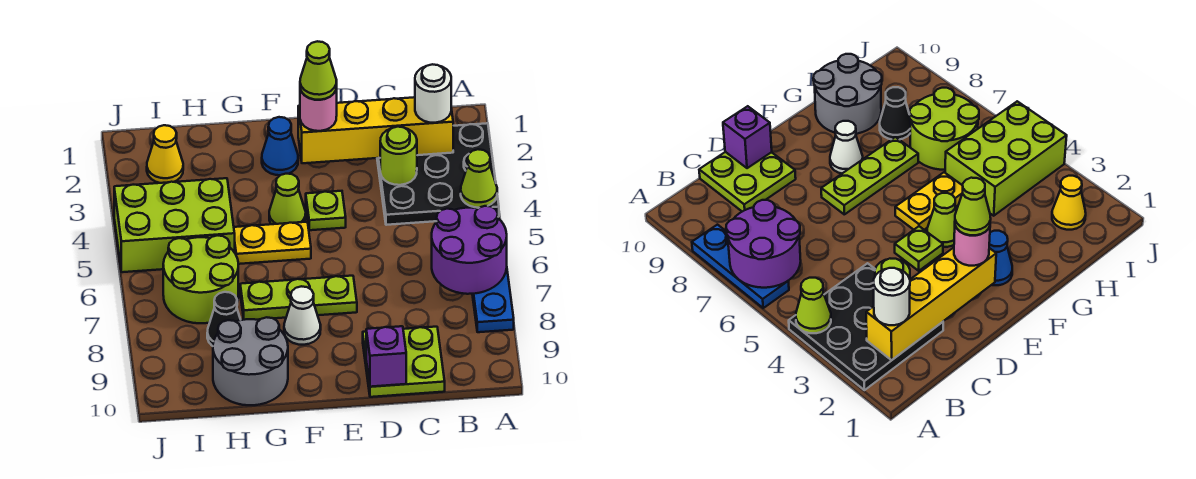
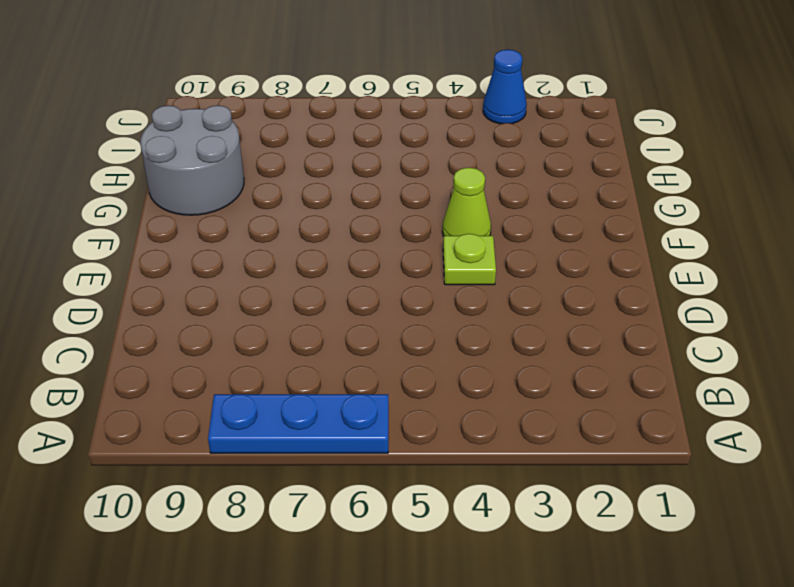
blue 1x1 cone [483,50,527,124] -> blue 1x1 cone moved to [262,117,298,175]
none -> black 3x3 plate [377,123,499,225]
none -> lime 2x2 plate [363,327,445,397]
none -> lime 1x3 plate [240,276,357,320]

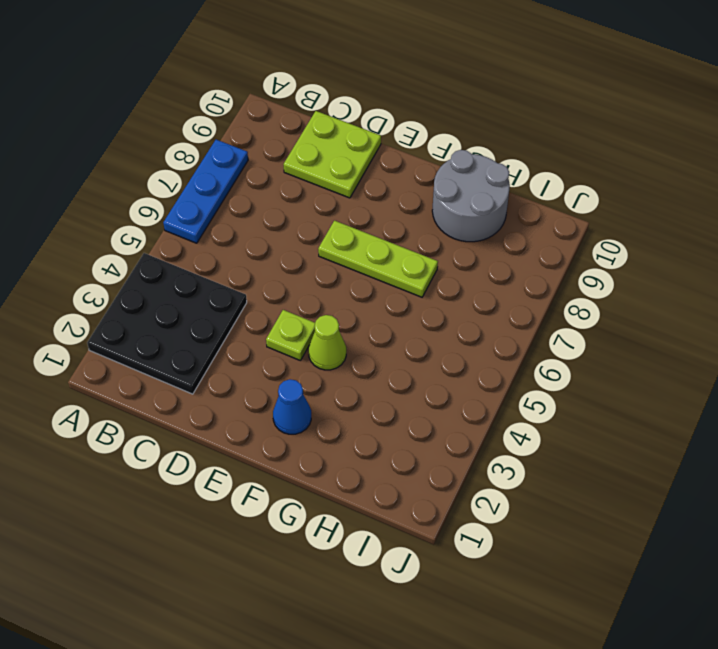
none -> yellow 1x2 plate [234,222,311,264]
none -> white 1x1 cone [284,286,321,345]
none -> lime 2x3 brick [114,178,235,272]

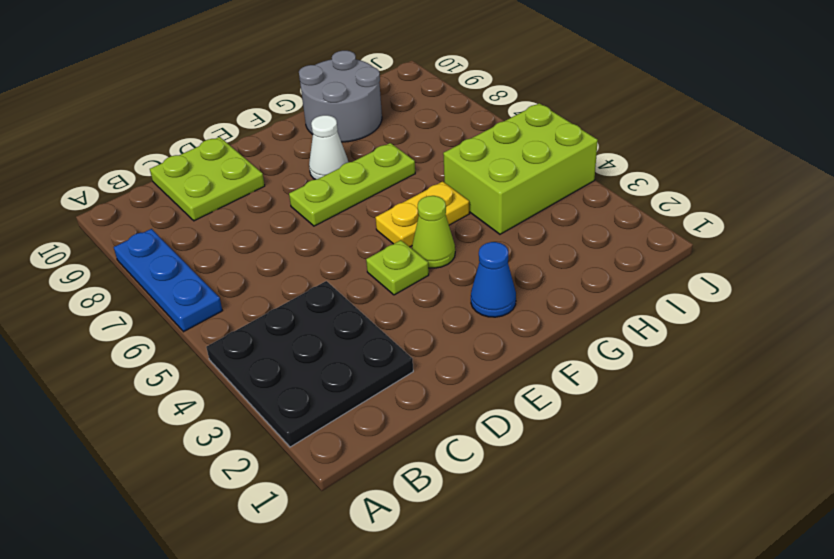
none -> lime 2x2 round brick [163,235,238,323]
none -> black 1x1 cone [207,292,241,346]
none -> yellow 1x1 cone [147,125,183,183]

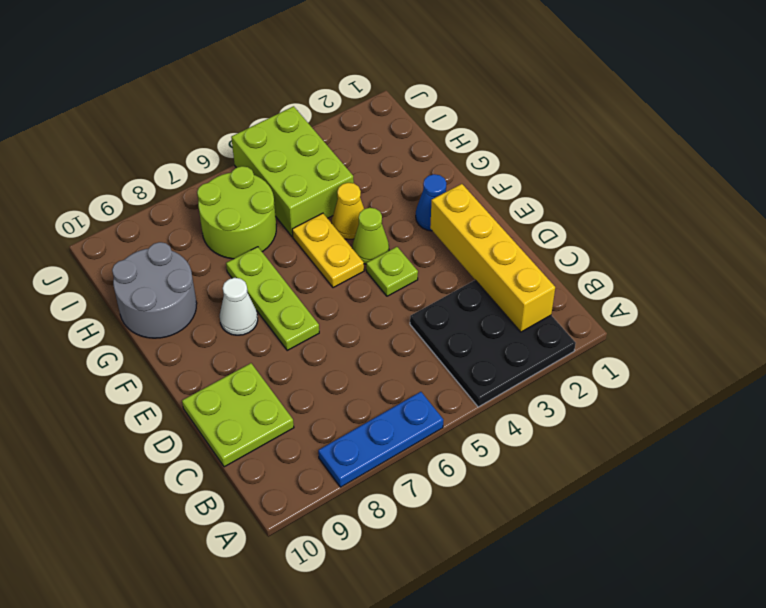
yellow 1x1 cone [332,183,364,239] -> yellow 1x1 cone moved to [147,125,183,183]
none -> black 1x1 cone [207,292,241,346]
none -> lime 1x1 cone [461,149,497,208]
none -> purple 2x2 round brick [432,206,507,294]

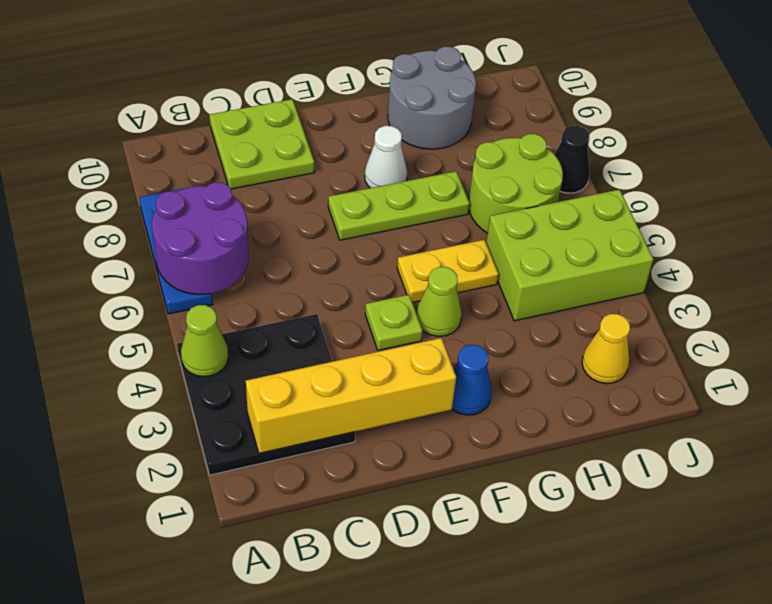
black 1x1 cone [554,126,590,193] -> black 1x1 cone moved to [207,292,241,346]
none -> lime 1x1 round brick [380,127,417,185]
none -> purple 1x1 brick [366,326,406,387]
none -> white 1x1 round brick [415,64,451,123]

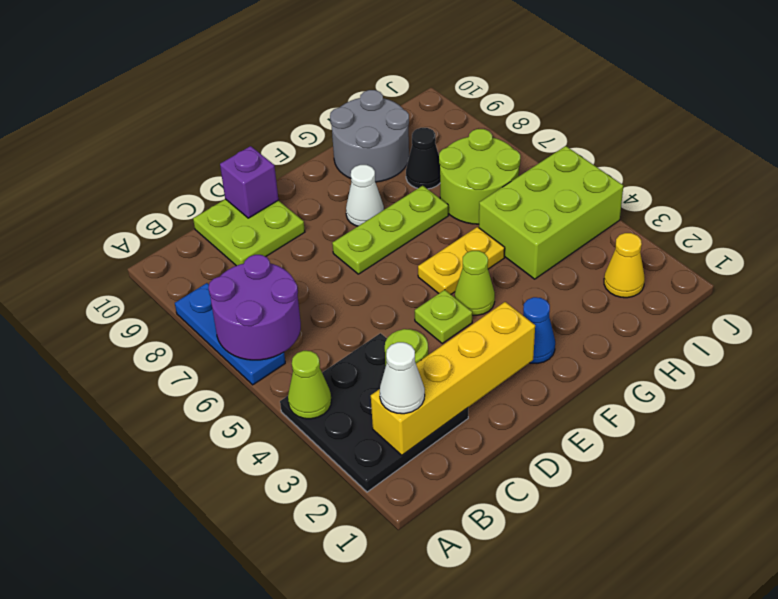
white 1x1 cone [380,342,425,414] -> white 1x1 round brick [415,64,451,123]
none -> pink 1x1 round brick [300,86,337,131]
none -> lime 1x1 cone [300,41,337,100]

